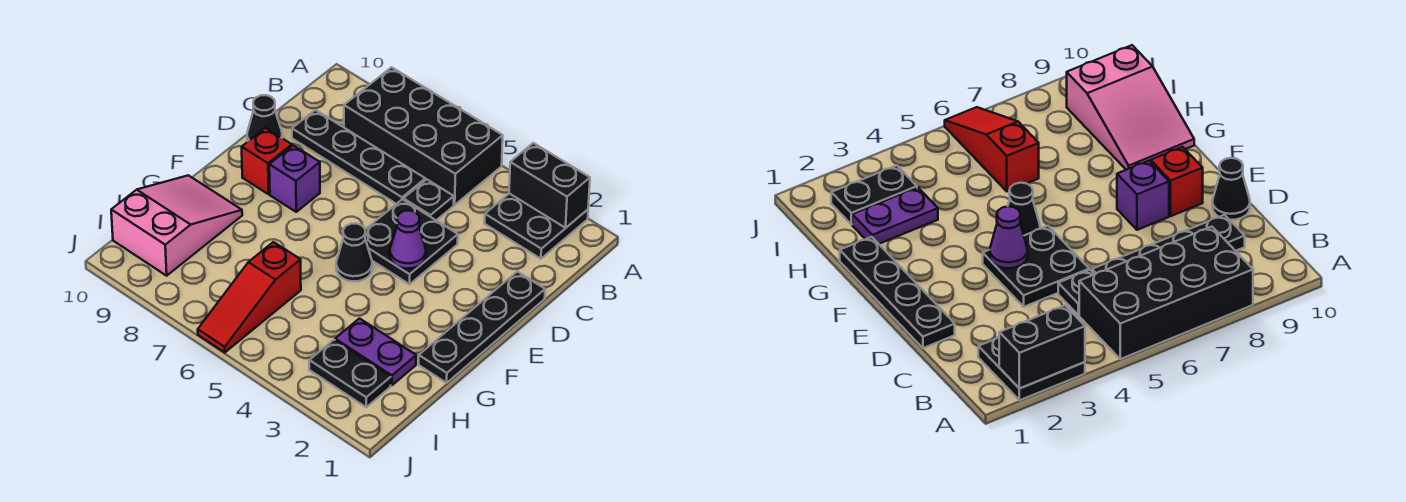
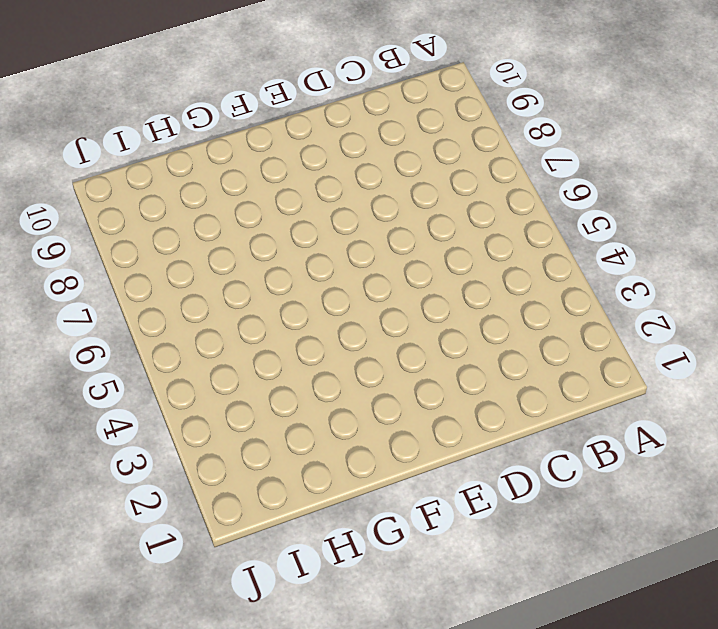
none -> black 2x2 plate [485,193,588,259]
none -> black 2x4 brick [344,67,503,205]
none -> black 1x1 plate [403,179,454,220]

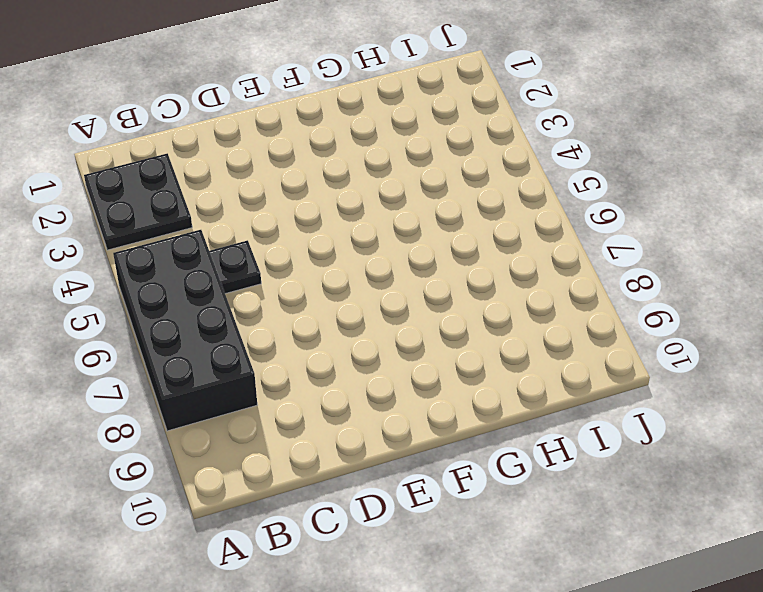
none -> black 1x4 plate [292,110,425,204]
none -> black 1x4 plate [419,272,545,383]
none -> black 2x2 plate [365,199,458,284]

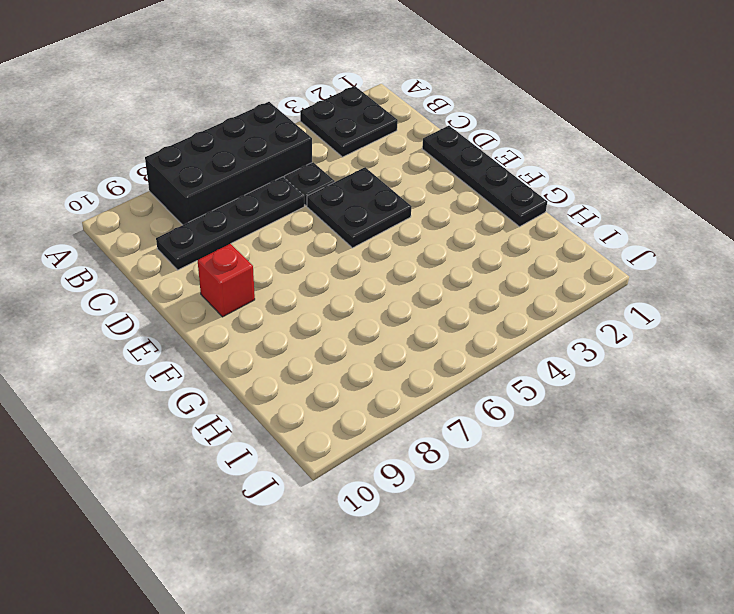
none -> black 1x1 cone [247,95,282,141]
none -> purple 1x1 brick [269,145,320,212]
none -> black 1x1 cone [336,224,372,281]

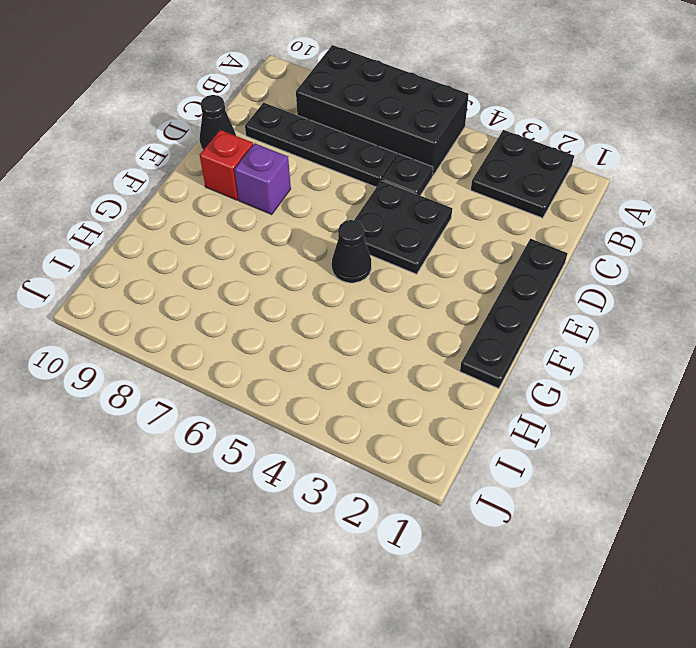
none -> pink 2x3 slope [111,175,242,276]
none -> purple 1x2 plate [335,319,416,385]
none -> red 1x3 slope [198,242,301,352]

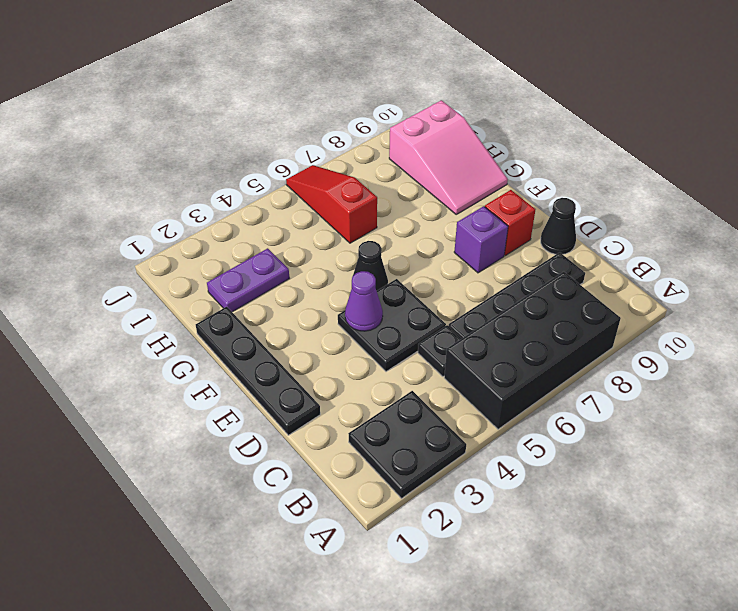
none -> black 1x2 plate [309,340,391,407]
none -> black 1x2 brick [509,143,590,228]

